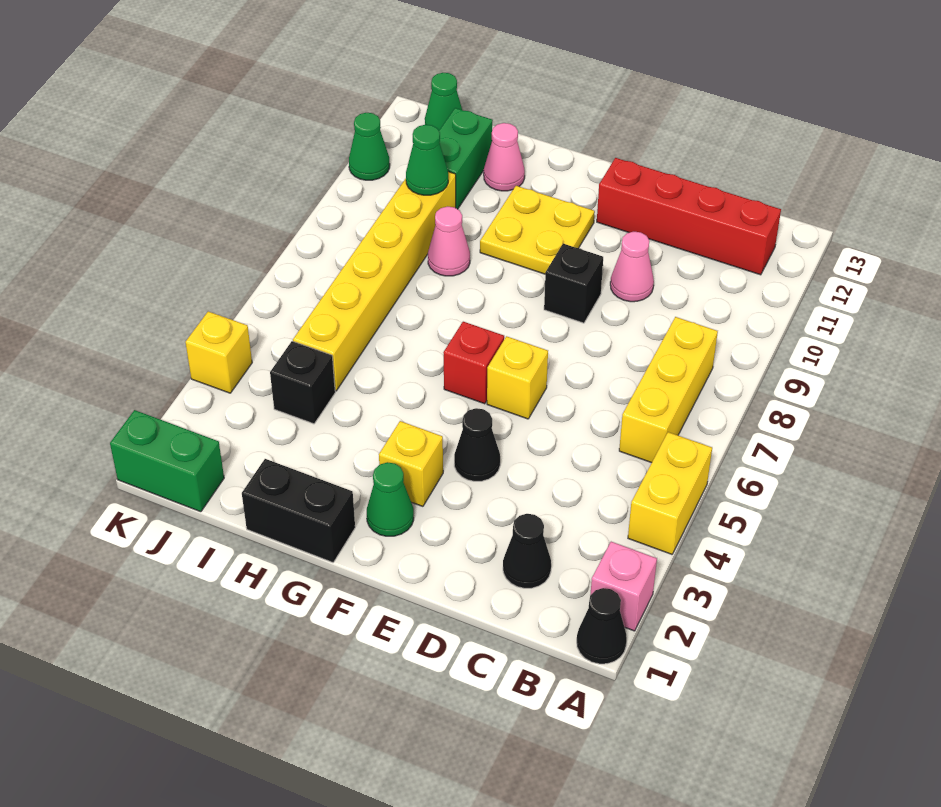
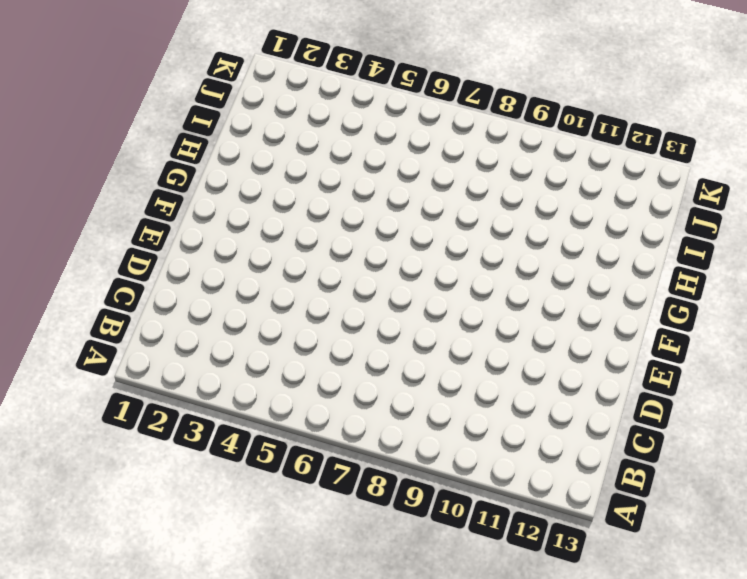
none -> black 1x1 cone [577,588,627,664]
none -> pink 1x1 brick [590,542,657,631]
none -> yellow 1x2 brick [628,432,712,554]

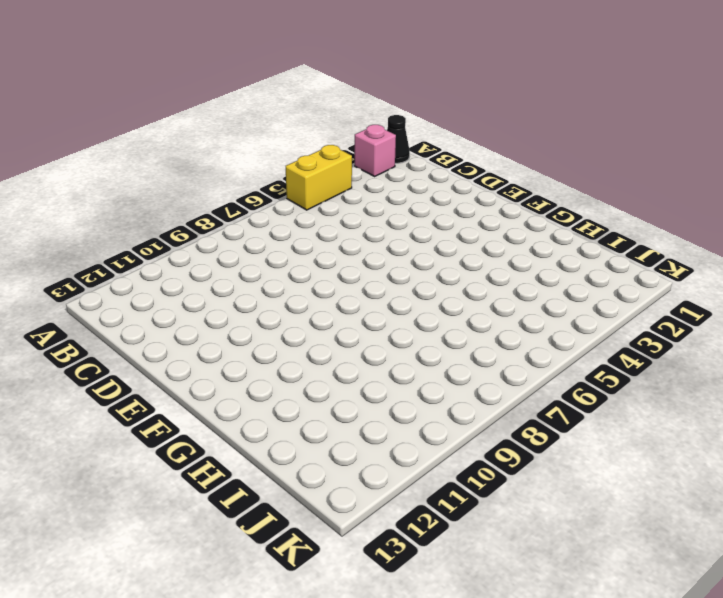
none -> yellow 1x3 brick [619,317,718,463]
none -> red 1x4 brick [597,158,781,275]
none -> black 1x1 cone [503,514,551,588]

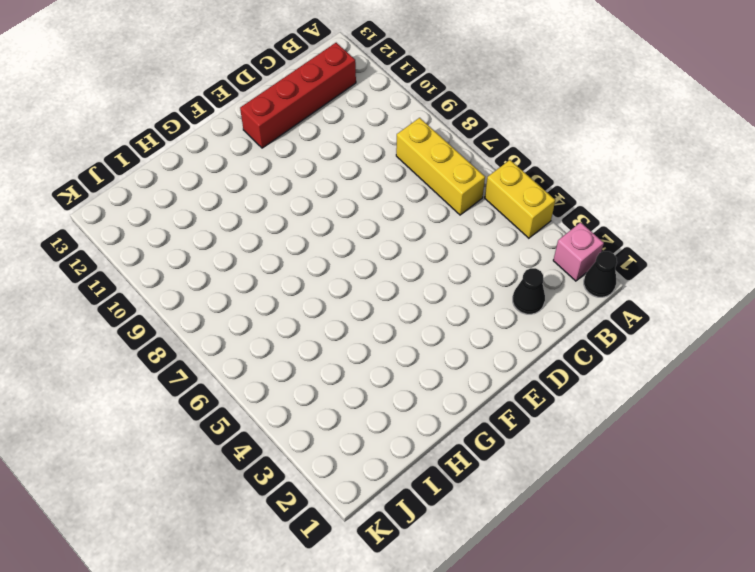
none -> pink 1x1 cone [610,232,654,302]
none -> black 1x1 cone [454,408,500,481]
none -> yellow 1x1 brick [487,336,548,419]

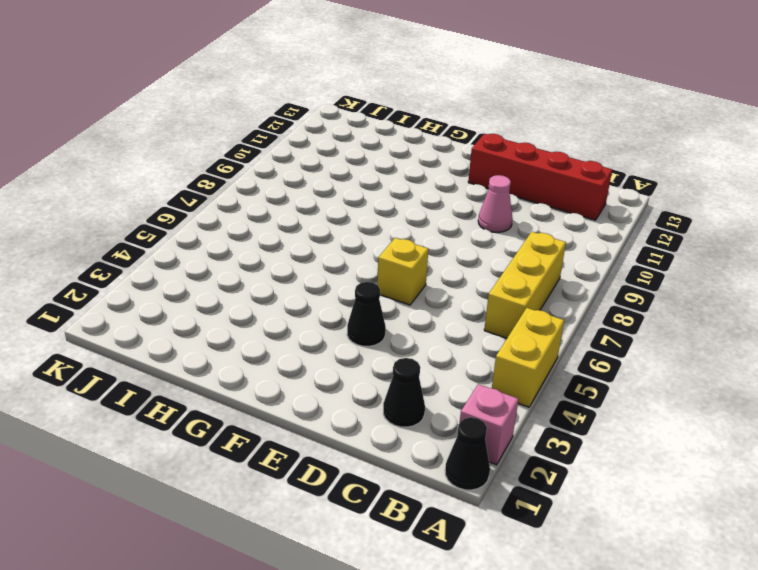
none -> black 1x1 brick [544,244,603,323]
none -> green 1x1 cone [367,462,414,536]
none -> yellow 1x1 brick [379,421,443,506]

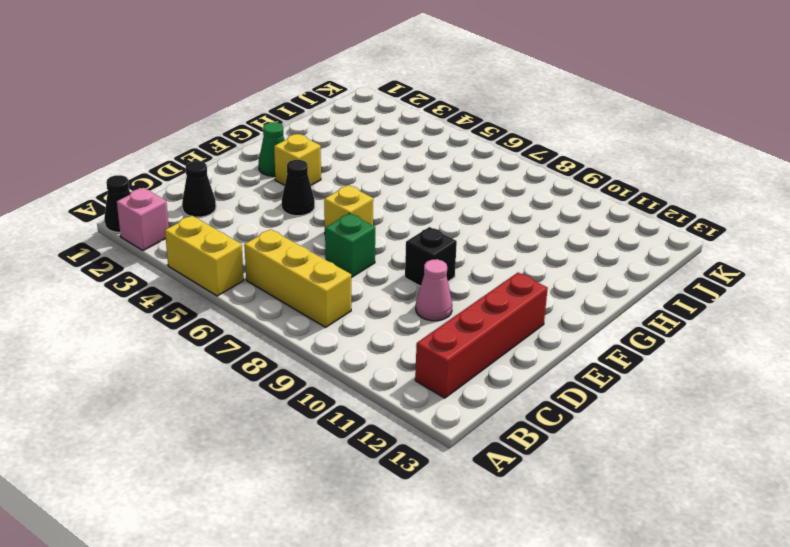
green 1x1 brick [325,213,375,278] -> none
none -> red 1x1 brick [443,322,504,404]
none -> yellow 2x2 plate [480,186,595,274]
none -> black 1x2 brick [242,459,355,562]

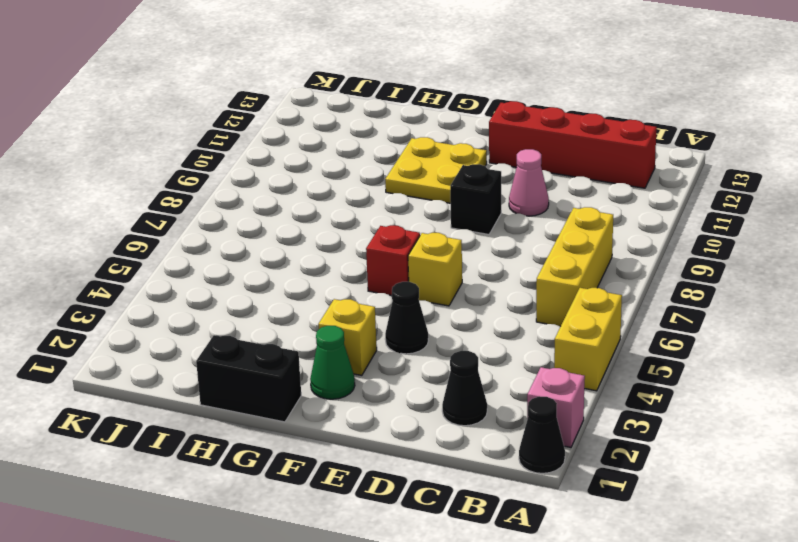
none -> pink 1x1 cone [428,207,470,276]
none -> pink 1x1 cone [484,123,525,191]
none -> black 1x1 brick [270,341,335,424]

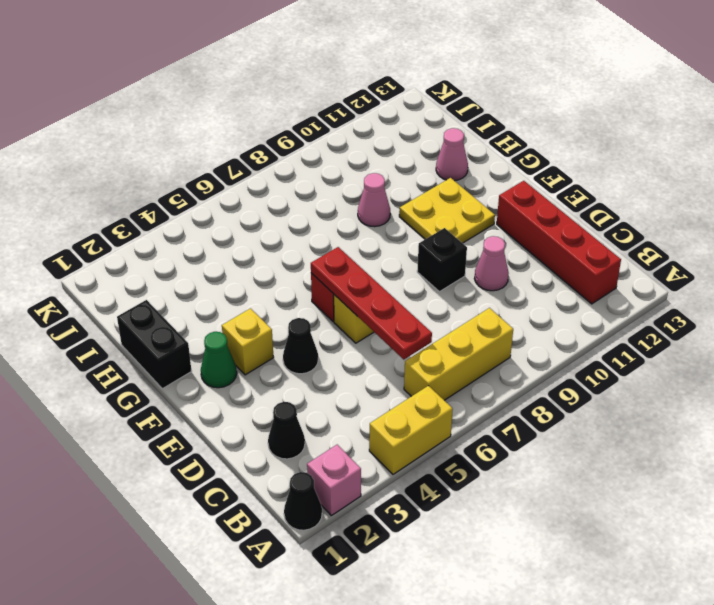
red 1x4 plate [311,247,432,359] -> none
none -> black 1x1 brick [270,341,335,424]
none -> yellow 1x6 brick [293,172,456,391]
none -> green 1x2 brick [439,108,493,209]

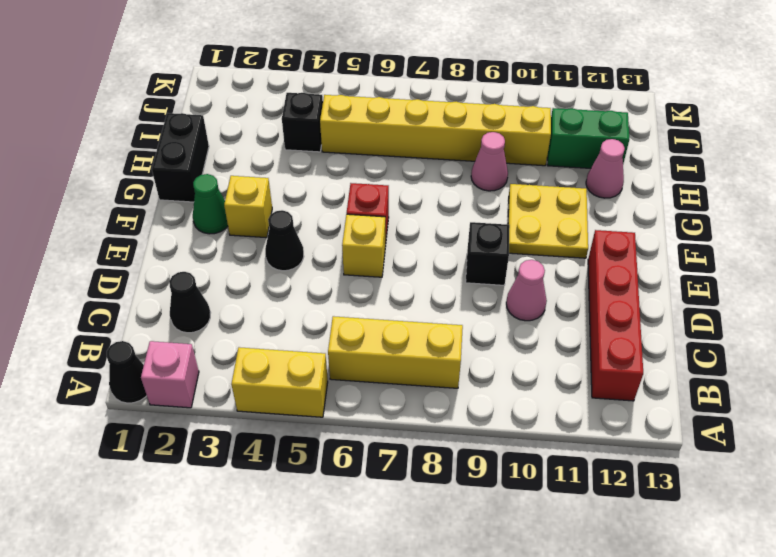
none -> green 1x2 brick [110,410,224,512]
none -> green 1x1 cone [425,73,462,130]
none -> yellow 1x1 brick [185,311,252,393]

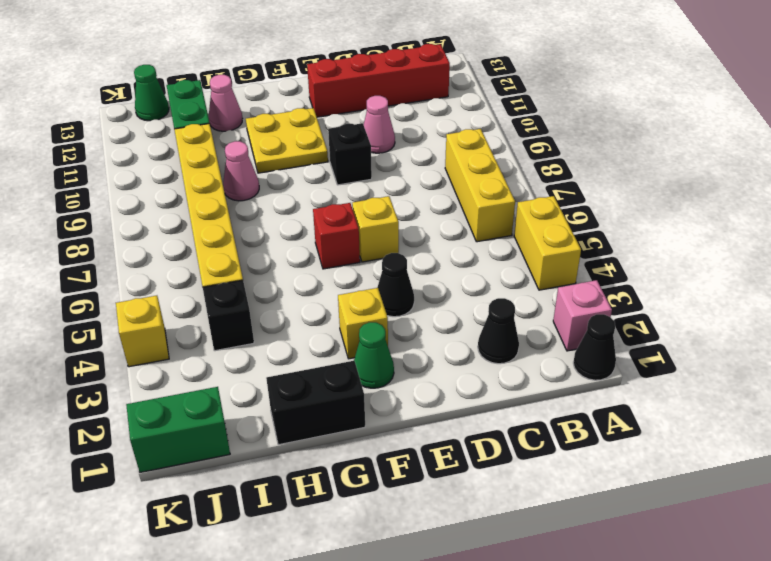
none -> green 1x1 cone [349,113,390,180]
none -> green 1x1 cone [406,125,448,195]

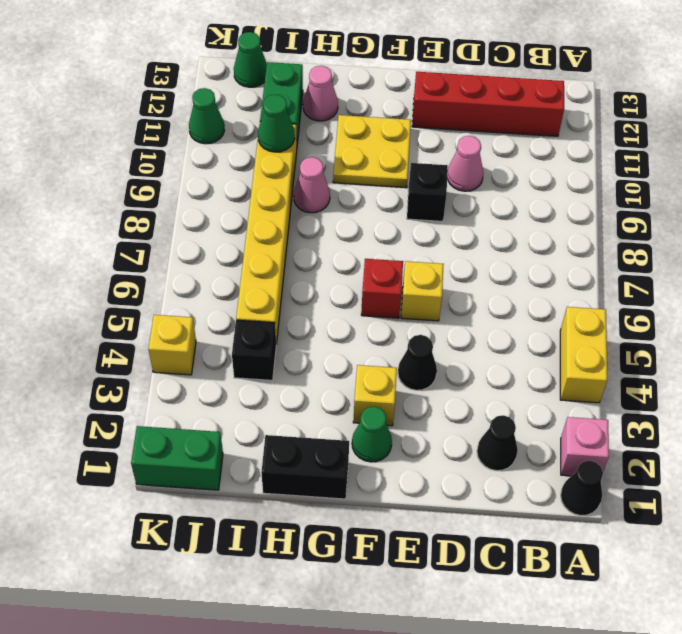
none -> yellow 1x3 brick [619,317,718,463]

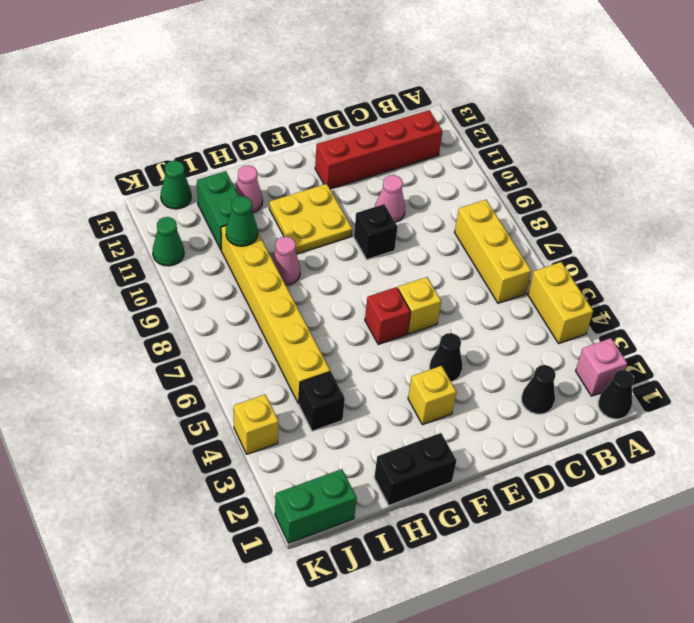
none -> green 1x1 cone [367,462,414,536]

